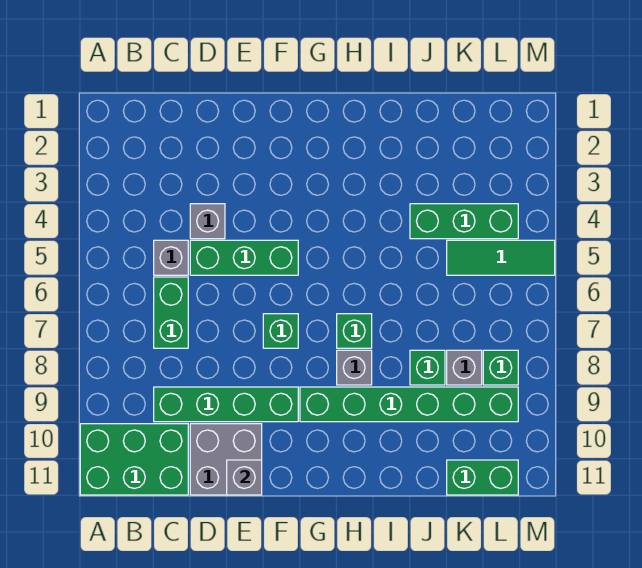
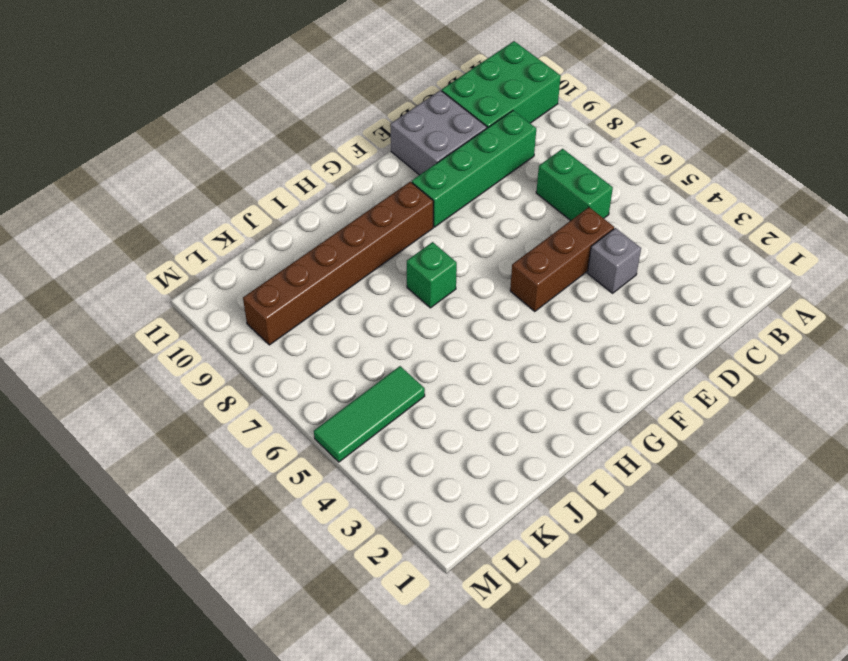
brown 1x3 brick [510,207,614,311] -> green 1x3 brick [190,240,298,275]
brown 1x6 brick [243,182,434,345] -> green 1x6 brick [300,387,518,422]
none -> grey 1x1 brick [154,240,188,275]
none -> green 1x1 brick [263,314,298,348]
none -> grey 1x1 brick [337,350,372,385]

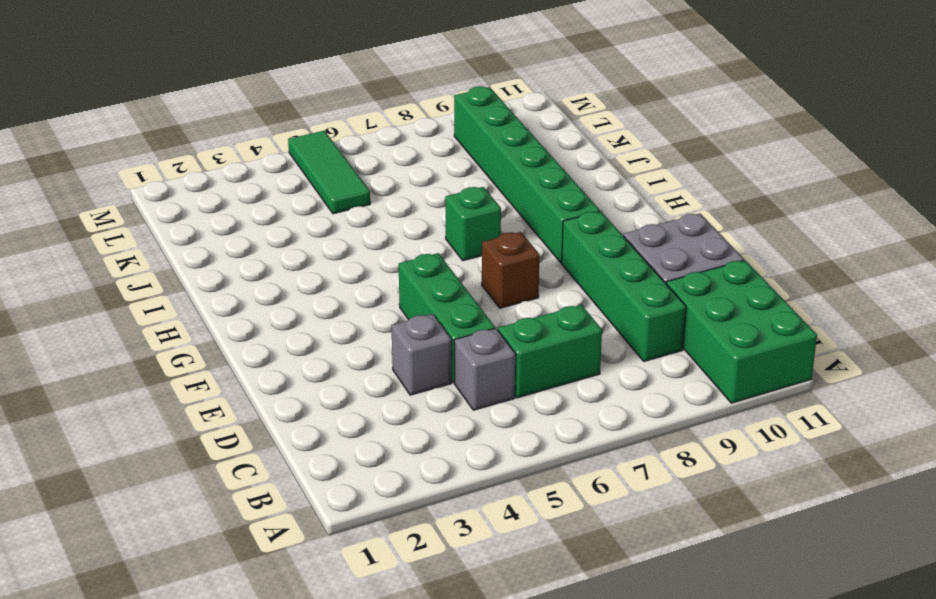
brown 1x1 brick [482,232,540,308] -> green 1x1 brick [263,314,298,348]
none -> grey 1x1 brick [337,350,372,385]
none -> green 1x3 brick [410,204,518,239]
none -> green 1x1 brick [410,350,445,385]

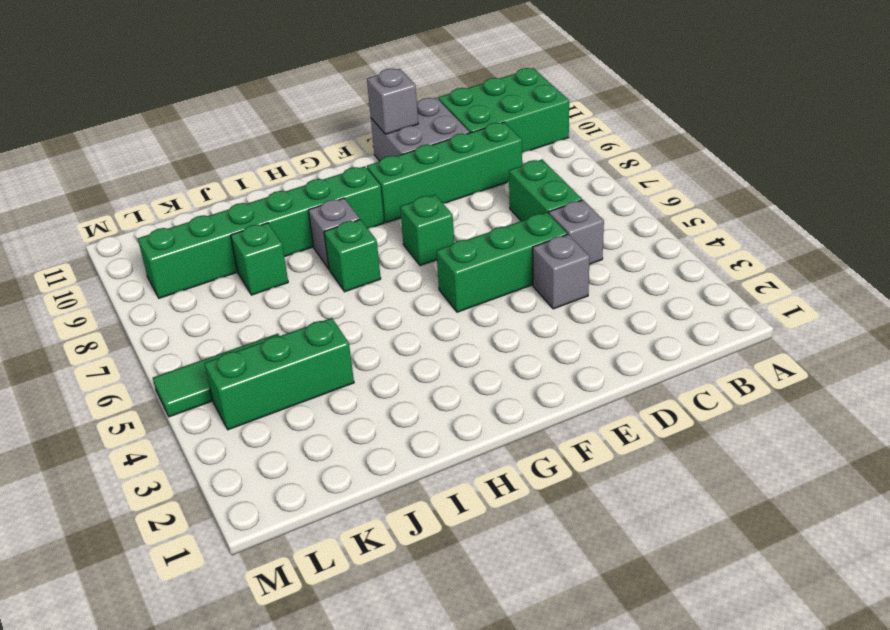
none -> grey 1x1 brick [447,350,482,385]
none -> green 1x2 brick [447,460,518,495]
none -> green 1x1 brick [483,350,518,385]

